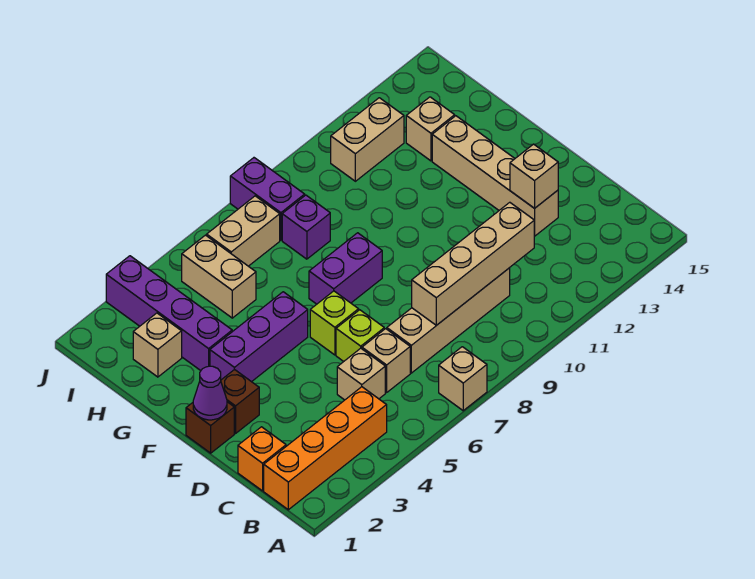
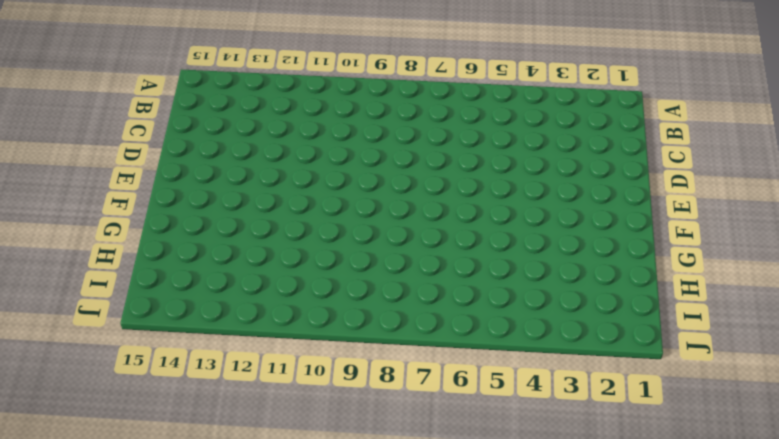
none -> tan 1x1 brick [439,347,487,411]
none -> orange 1x4 brick [264,387,387,510]
none -> orange 1x1 brick [238,427,286,491]

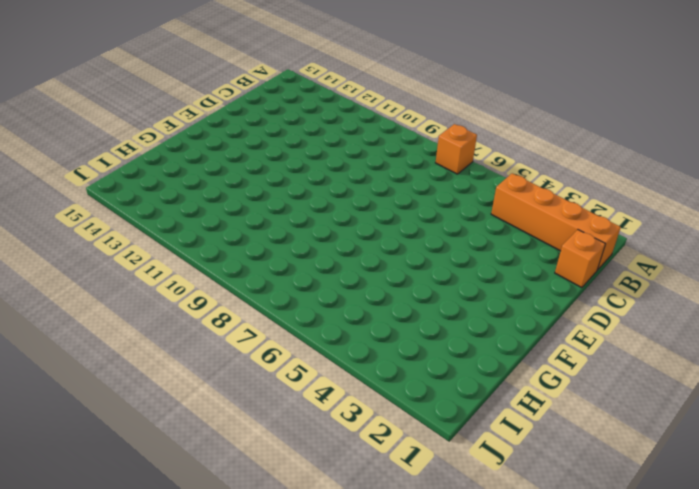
orange 1x1 brick [436,124,477,174] -> tan 1x1 brick [439,347,487,411]
none -> tan 1x1 brick [337,348,385,400]
none -> tan 1x1 brick [362,329,410,393]
none -> tan 1x4 brick [387,268,510,373]

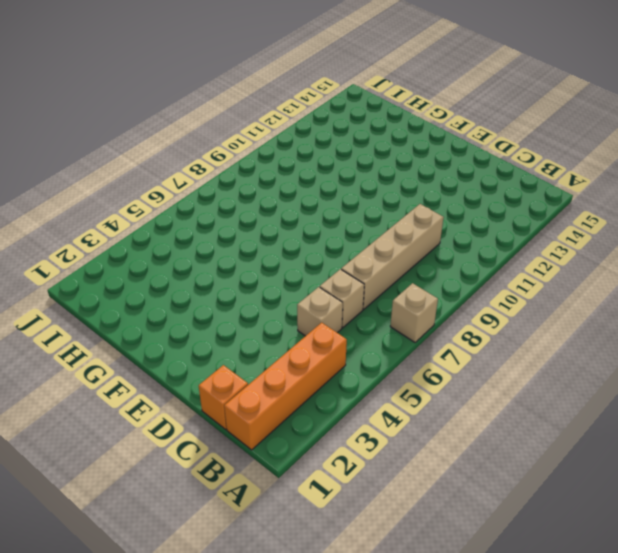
none -> lime 1x1 brick [336,310,384,362]
none -> tan 1x4 brick [432,116,558,236]
none -> brown 1x1 brick [186,402,234,453]

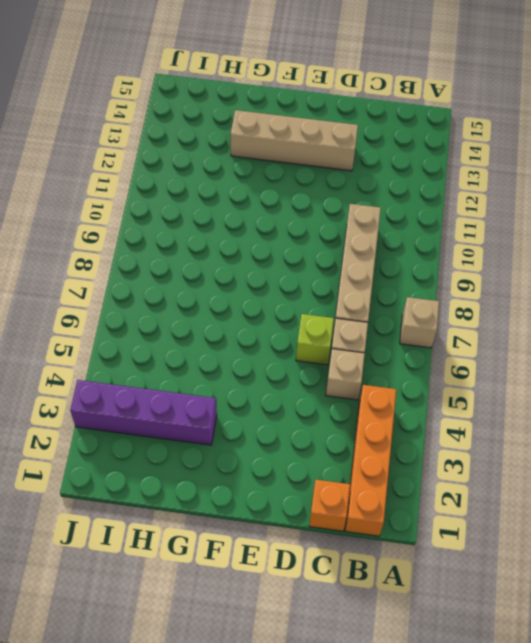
none -> brown 1x1 brick [186,402,234,453]
none -> brown 1x1 brick [221,369,259,433]
none -> lime 1x1 brick [310,291,359,355]

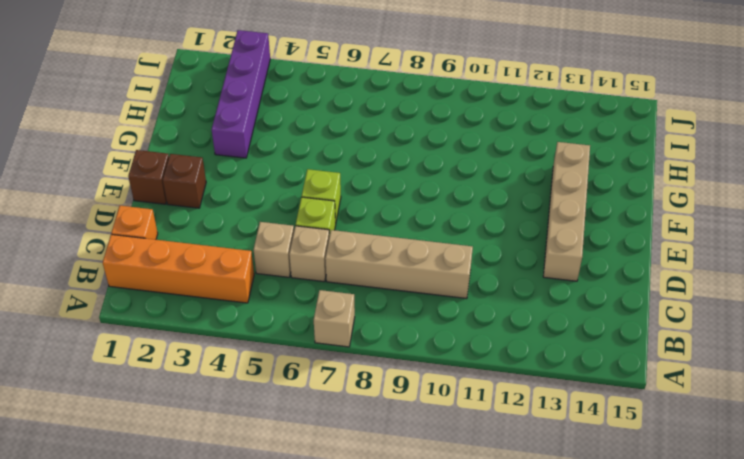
none -> purple 1x3 brick [210,292,308,382]
none -> purple 1x2 brick [309,233,382,304]
none -> tan 1x1 brick [133,313,182,377]

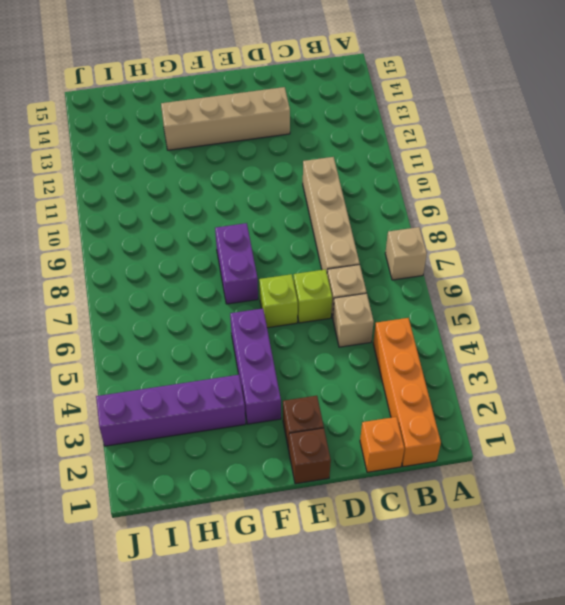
none -> tan 1x1 brick [133,313,182,377]
none -> tan 1x2 brick [182,235,256,318]
none -> purple 1x1 brick [282,195,330,259]

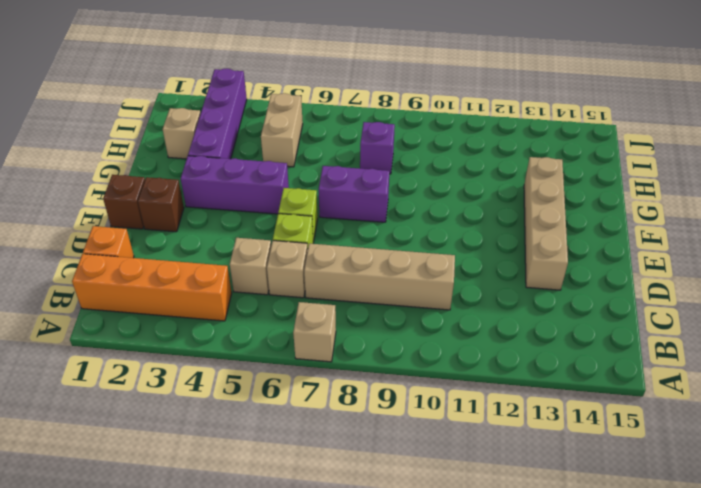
none -> tan 1x1 brick [406,97,455,161]
none -> tan 1x2 brick [207,196,280,266]
none -> purple 1x2 brick [230,158,305,240]

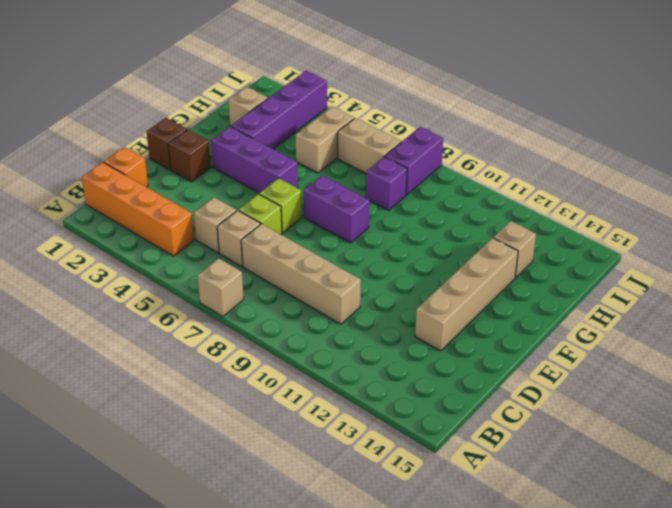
none -> tan 1x2 brick [331,98,404,181]
none -> tan 1x4 brick [412,202,534,325]
none -> tan 1x1 brick [510,144,558,208]

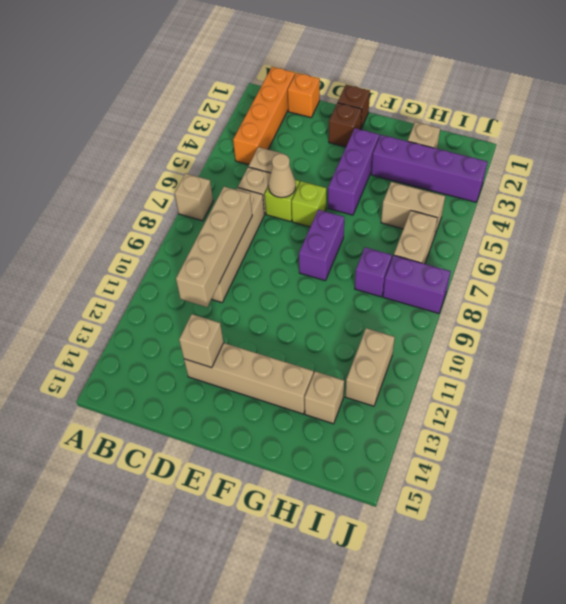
tan 1x1 cone [268,154,296,198] -> none
none -> purple 1x1 cone [193,366,227,420]

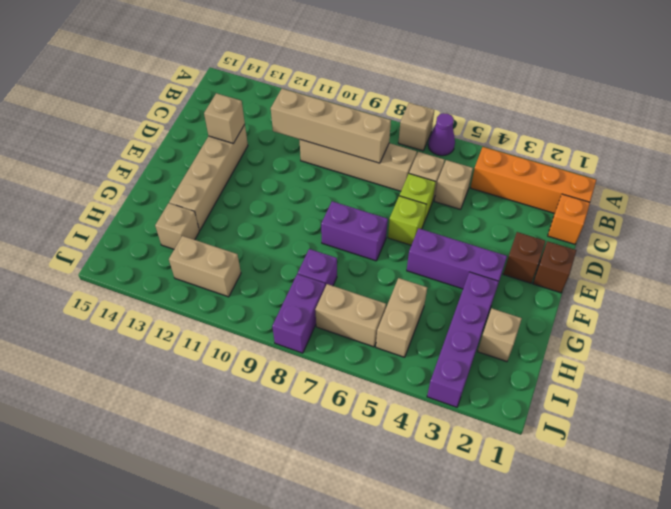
purple 1x1 cone [428,113,455,156] -> purple 1x1 cone moved to [193,366,227,420]

